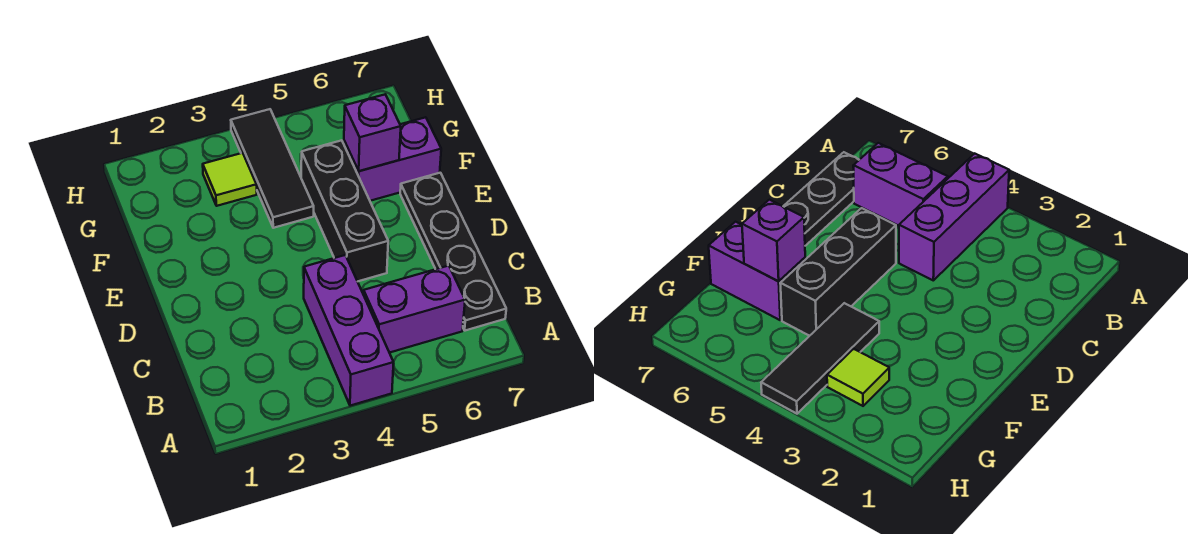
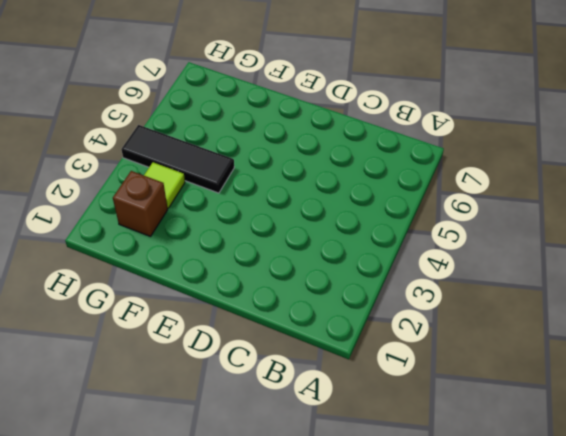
brown 1x1 brick [113,171,168,237] -> none
none -> purple 1x3 brick [304,255,394,406]
none -> purple 1x2 brick [363,266,465,353]

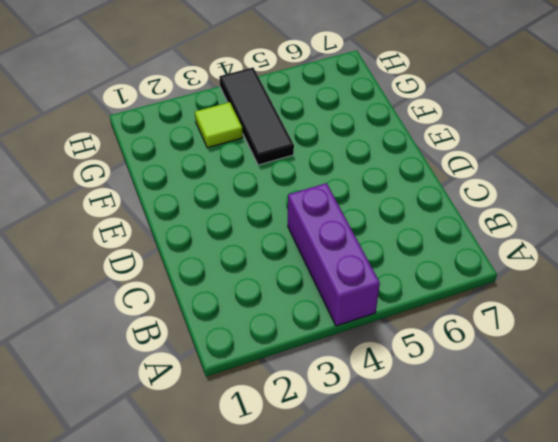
none -> purple 1x2 brick [363,266,465,353]
none -> black 1x4 plate [400,173,506,331]

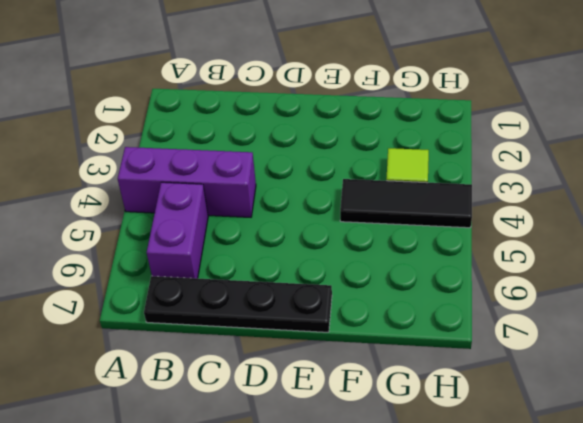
none -> black 1x3 brick [301,140,388,281]
none -> purple 1x2 brick [344,117,441,201]

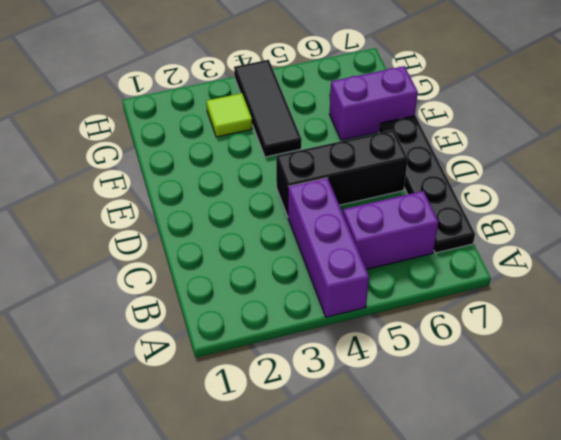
black 1x3 brick [276,130,408,216] -> black 1x3 brick turned to [301,140,388,281]
none -> purple 1x1 brick [344,95,401,171]

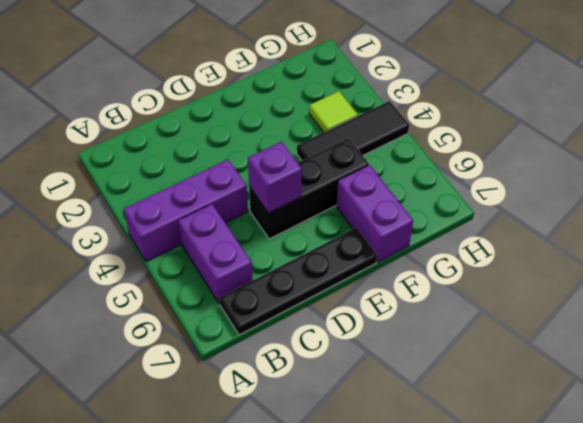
purple 1x1 brick [248,142,302,213] -> purple 1x1 brick moved to [344,95,401,171]

